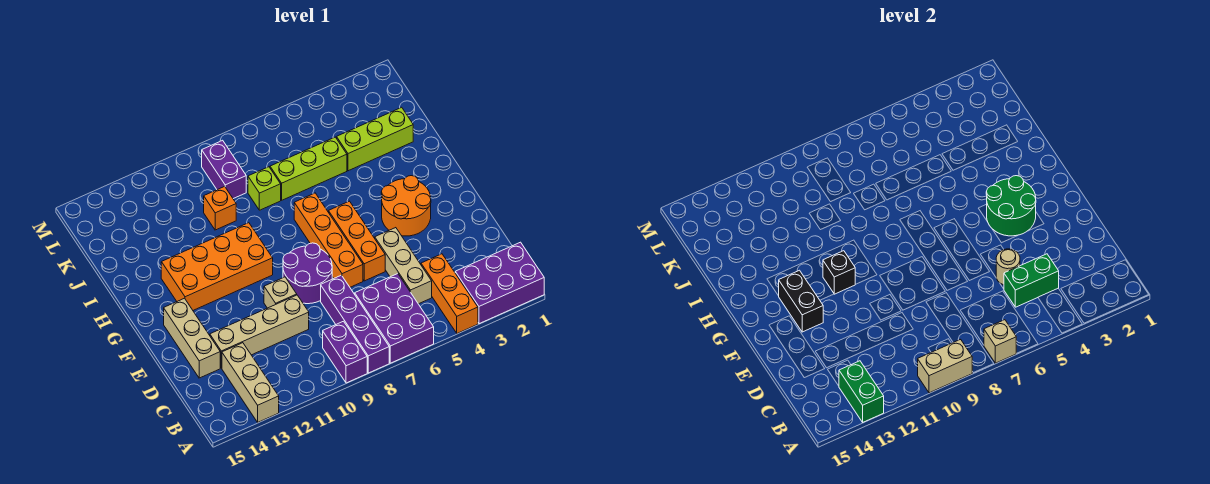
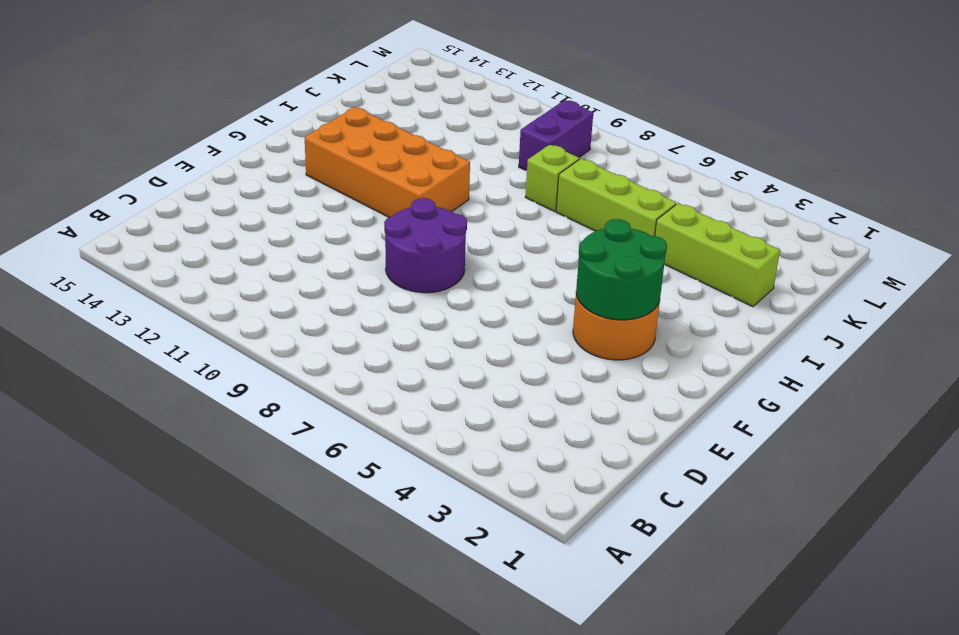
none -> purple 2x3 brick [455,242,544,324]
none -> orange 1x3 brick [421,254,478,333]
none -> purple 2x3 brick [355,274,434,363]

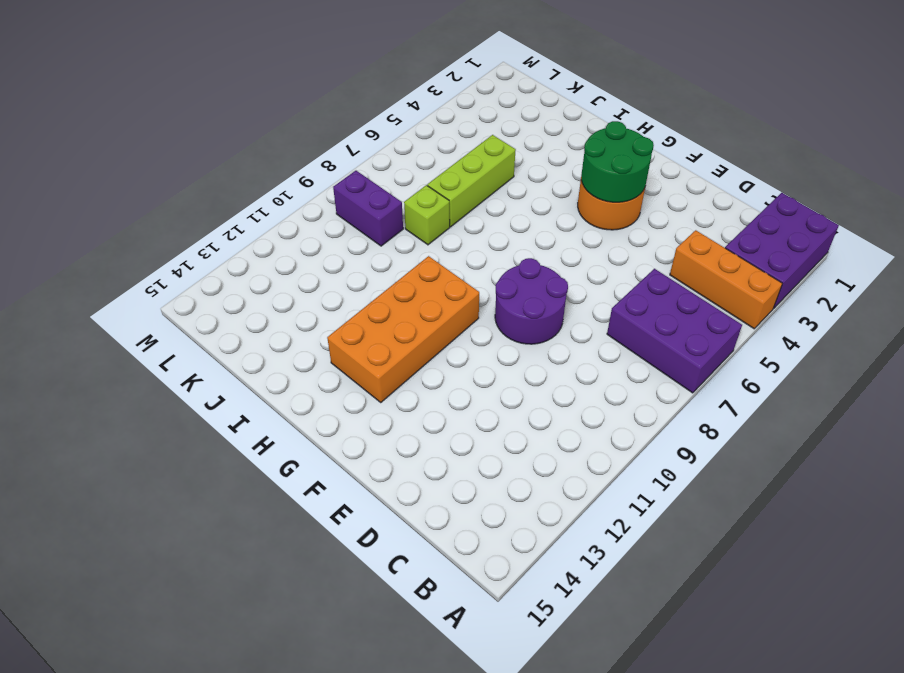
none -> purple 1x4 brick [321,275,389,373]
none -> purple 1x2 brick [323,321,367,383]
none -> tan 1x3 brick [222,343,279,422]

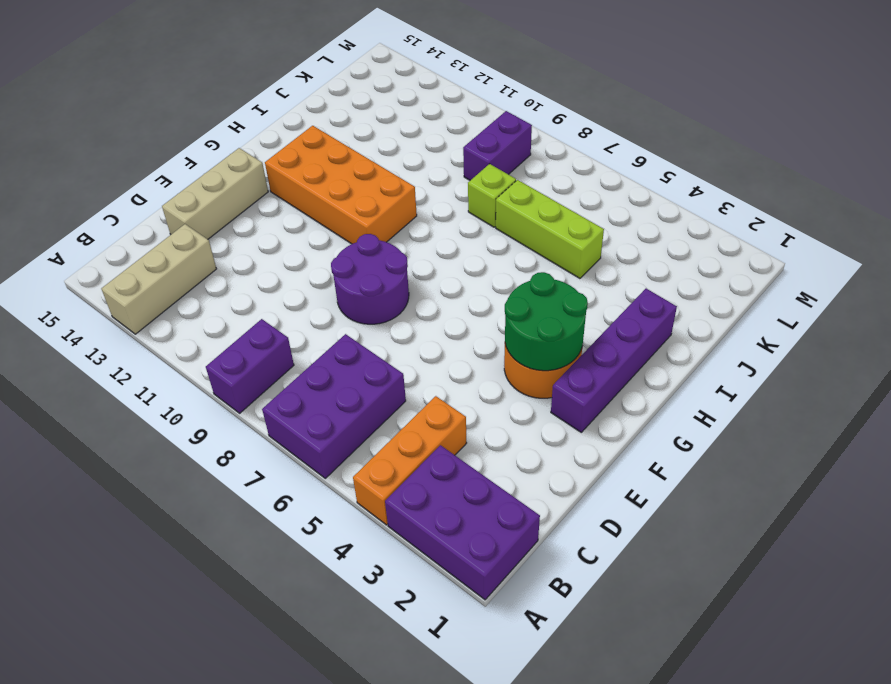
purple 1x4 brick [551,289,677,432] -> purple 1x4 brick moved to [321,275,389,373]
none -> tan 1x3 brick [375,228,432,304]
none -> tan 1x4 brick [210,295,309,368]
none -> orange 1x3 brick [329,201,385,281]

